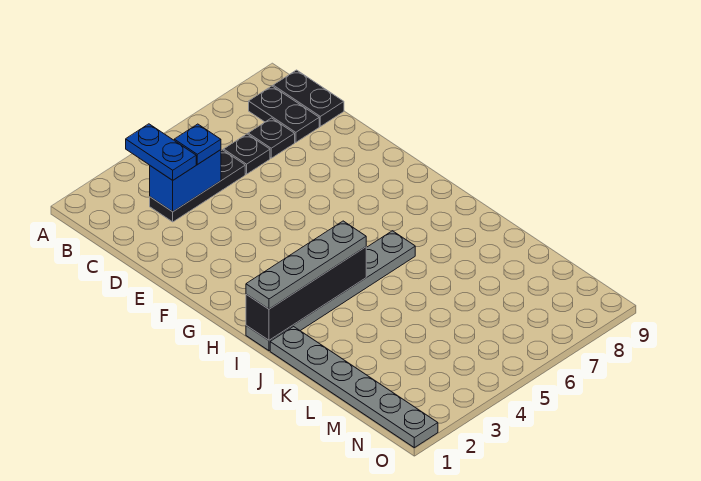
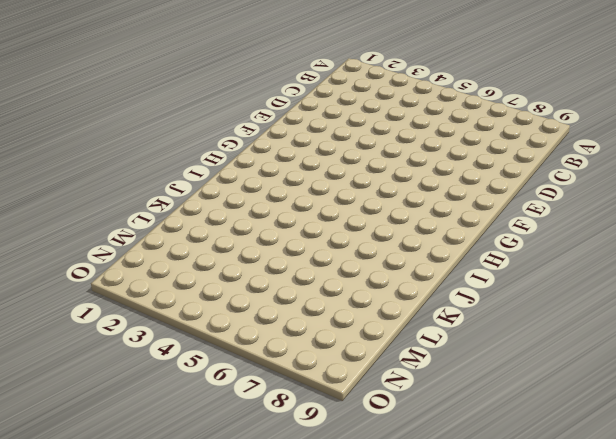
none -> black 1x2 plate [249,86,319,142]
none -> black 1x2 plate [273,70,344,126]
none -> black 1x3 plate [150,150,245,222]

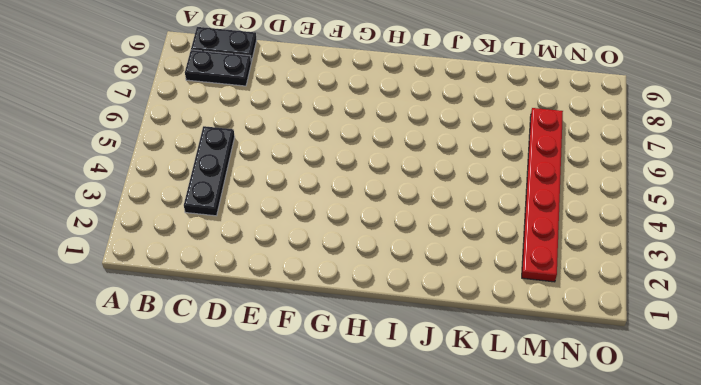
red 1x6 plate [522,108,563,282] -> none
none -> black 1x1 plate [224,134,270,174]
none -> black 1x1 plate [248,118,295,158]
none -> grey 1x6 plate [246,231,415,351]

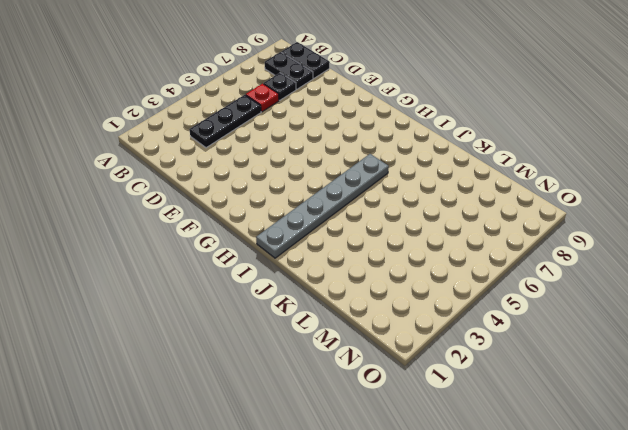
red 1x1 plate [246,84,279,112] -> black 1x1 plate [224,134,270,174]
none -> grey 1x6 plate [270,327,438,448]
none -> blue 1x2 brick [150,150,221,212]
none -> black 1x4 brick [246,247,366,340]

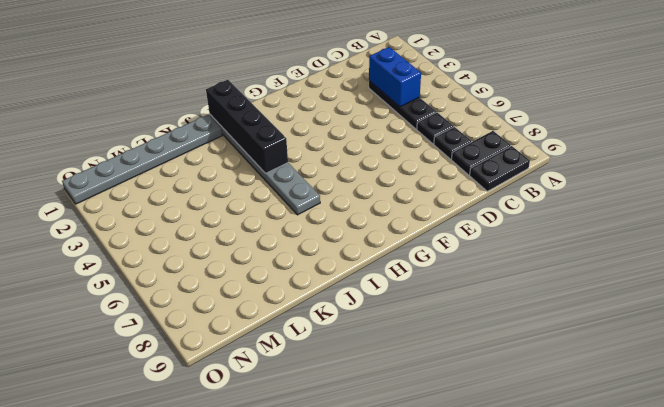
none -> blue 1x2 plate [126,124,196,180]
none -> blue 1x1 plate [174,124,221,164]
none -> grey 1x4 plate [246,221,366,309]

